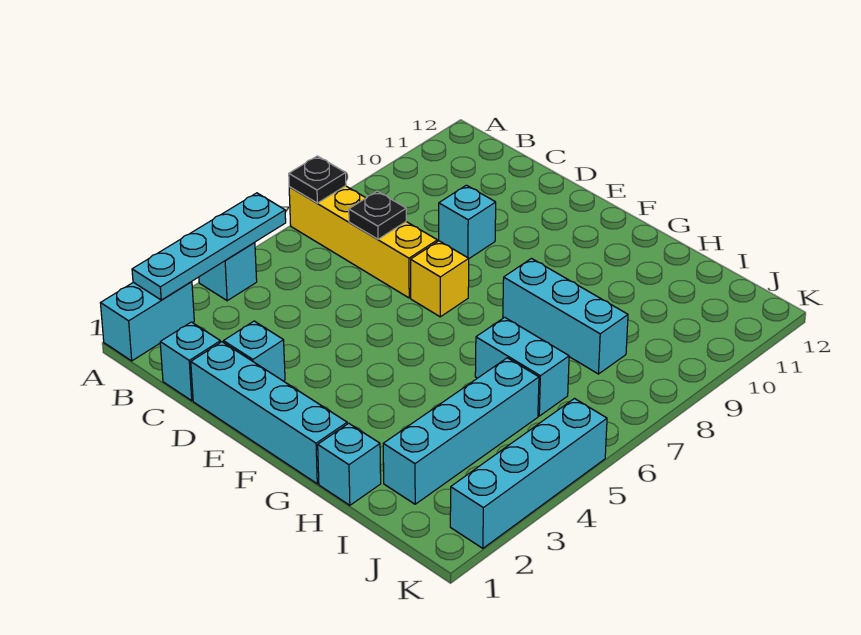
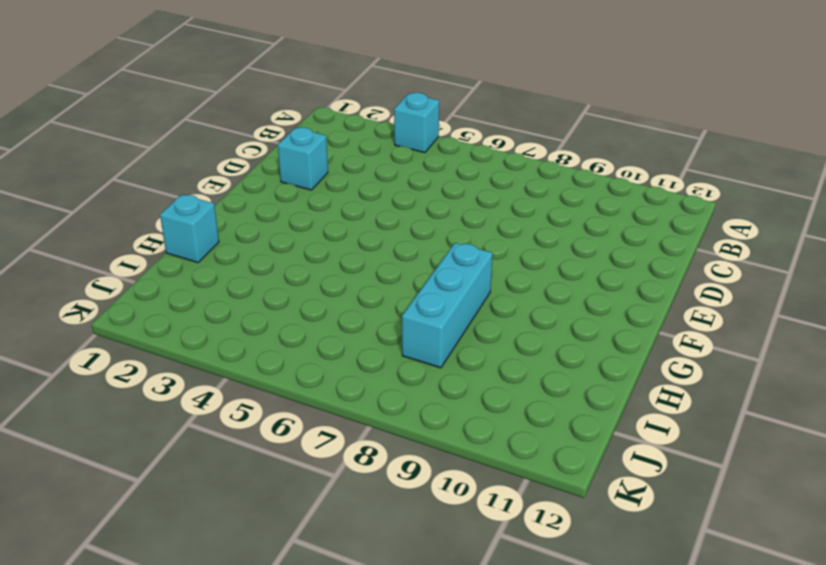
none -> cyan 1x2 brick [101,282,194,361]
none -> yellow 1x4 brick [289,186,437,298]
none -> cyan 1x1 brick [160,322,220,401]

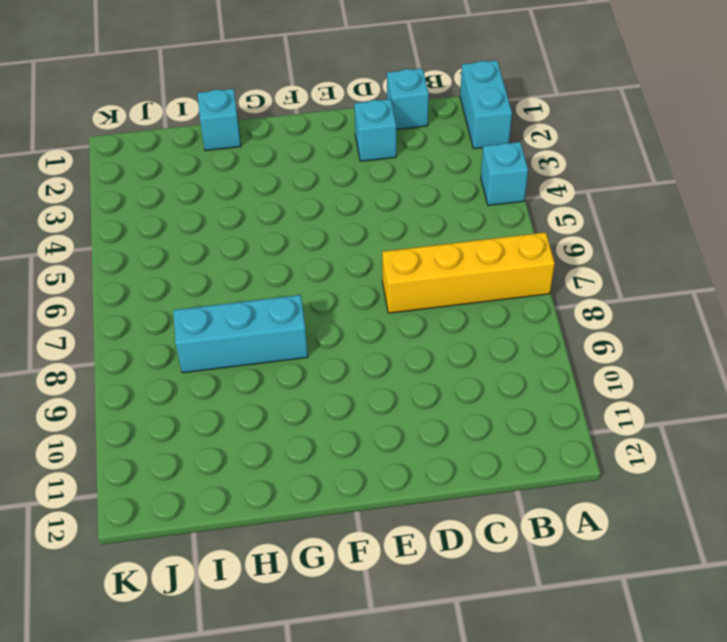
none -> cyan 1x4 brick [191,342,347,484]
none -> cyan 1x1 brick [439,185,496,259]
none -> yellow 1x1 brick [411,241,469,317]

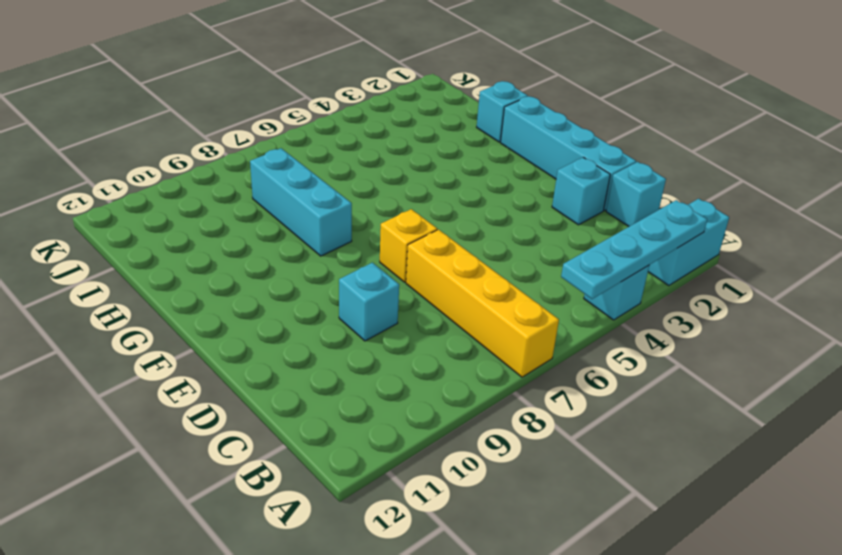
none -> cyan 1x2 brick [475,317,569,416]
none -> cyan 1x4 brick [383,358,539,504]
none -> cyan 1x4 brick [450,399,607,548]

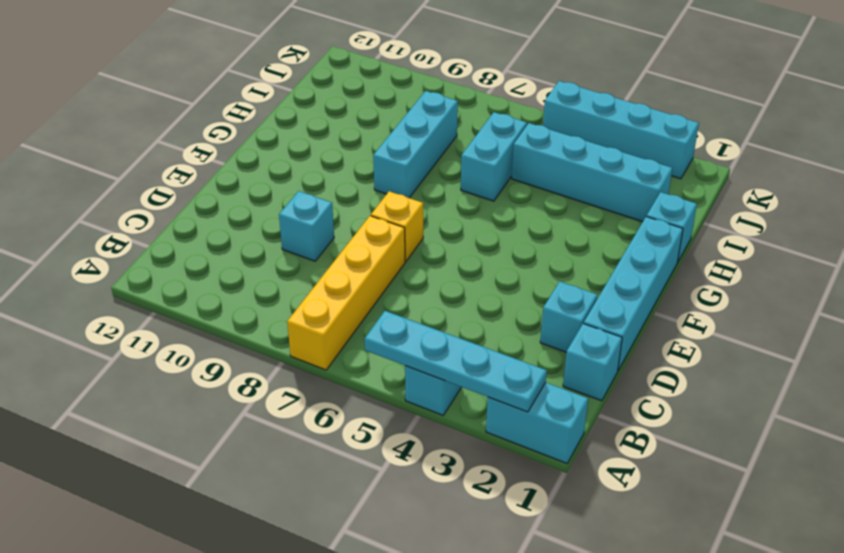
none -> black 1x1 plate [289,156,346,203]
none -> black 1x1 plate [349,191,406,239]

